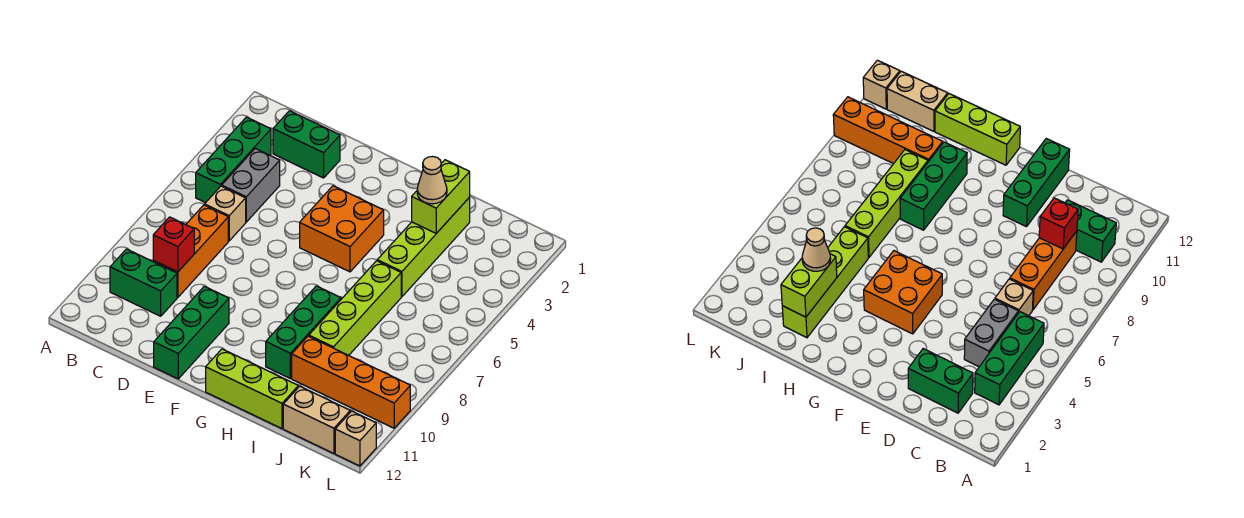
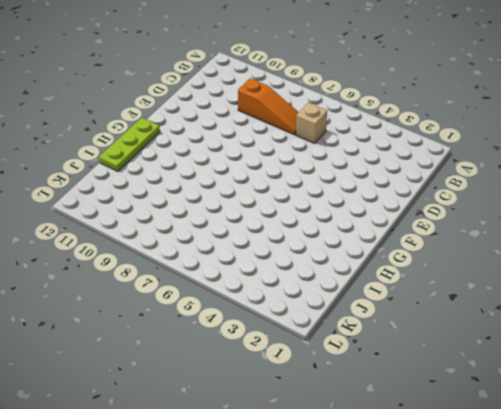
orange 1x3 slope [238,78,299,135] -> orange 1x3 brick [153,205,228,297]
lime 1x3 plate [99,118,160,172] -> lime 1x3 brick [206,349,298,429]
none -> green 1x3 brick [196,117,271,203]
none -> green 1x2 brick [110,249,177,316]
none -> green 1x2 brick [273,111,340,178]

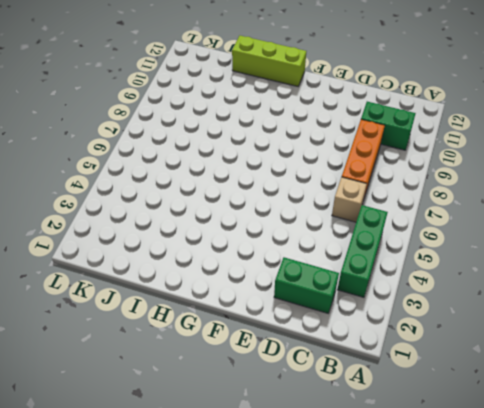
none -> grey 1x2 brick [222,148,280,222]
none -> green 1x3 brick [154,286,229,379]
none -> orange 2x2 brick [300,186,384,272]

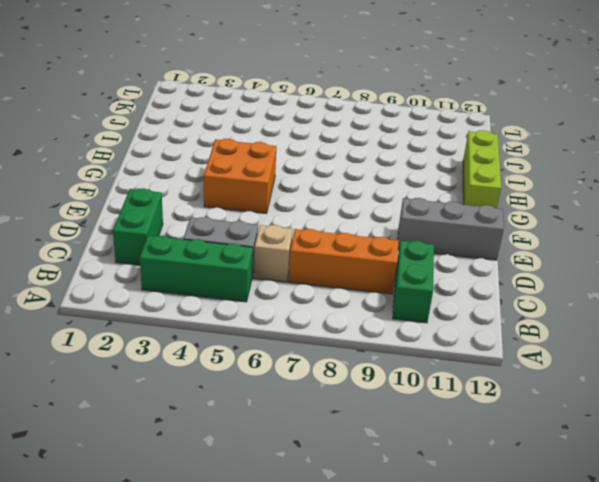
grey 1x3 brick [398,198,504,260] -> green 1x3 brick [154,286,229,379]
none -> green 1x3 brick [266,286,341,378]
none -> lime 1x4 brick [377,197,470,297]
none -> lime 1x4 brick [309,261,401,355]

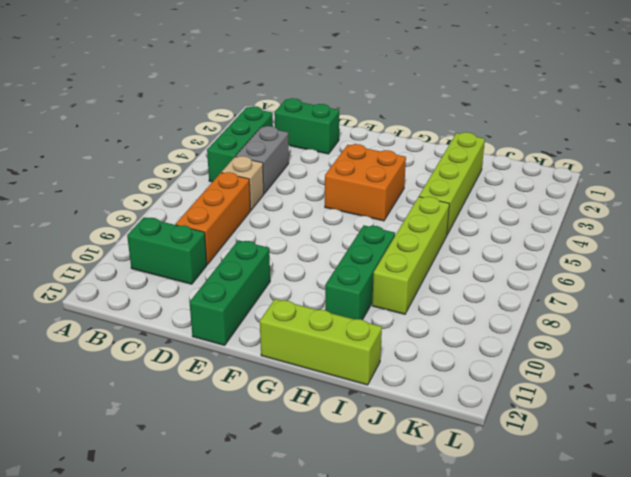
none -> orange 1x4 brick [292,336,410,428]
none -> tan 1x2 brick [283,386,350,453]
none -> tan 1x1 brick [335,411,376,466]

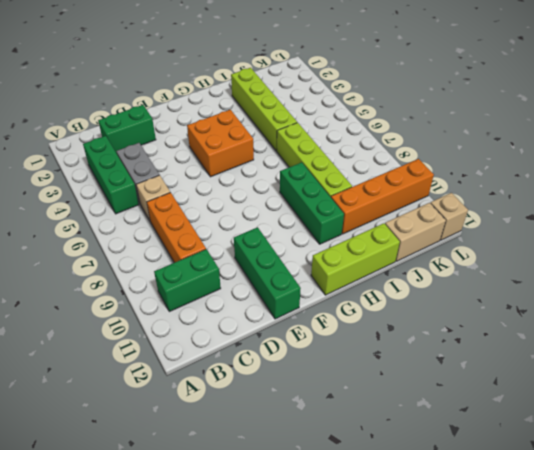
none -> red 1x1 brick [153,217,194,272]
none -> lime 1x2 brick [412,160,470,233]
none -> tan 1x1 cone [417,157,447,204]

